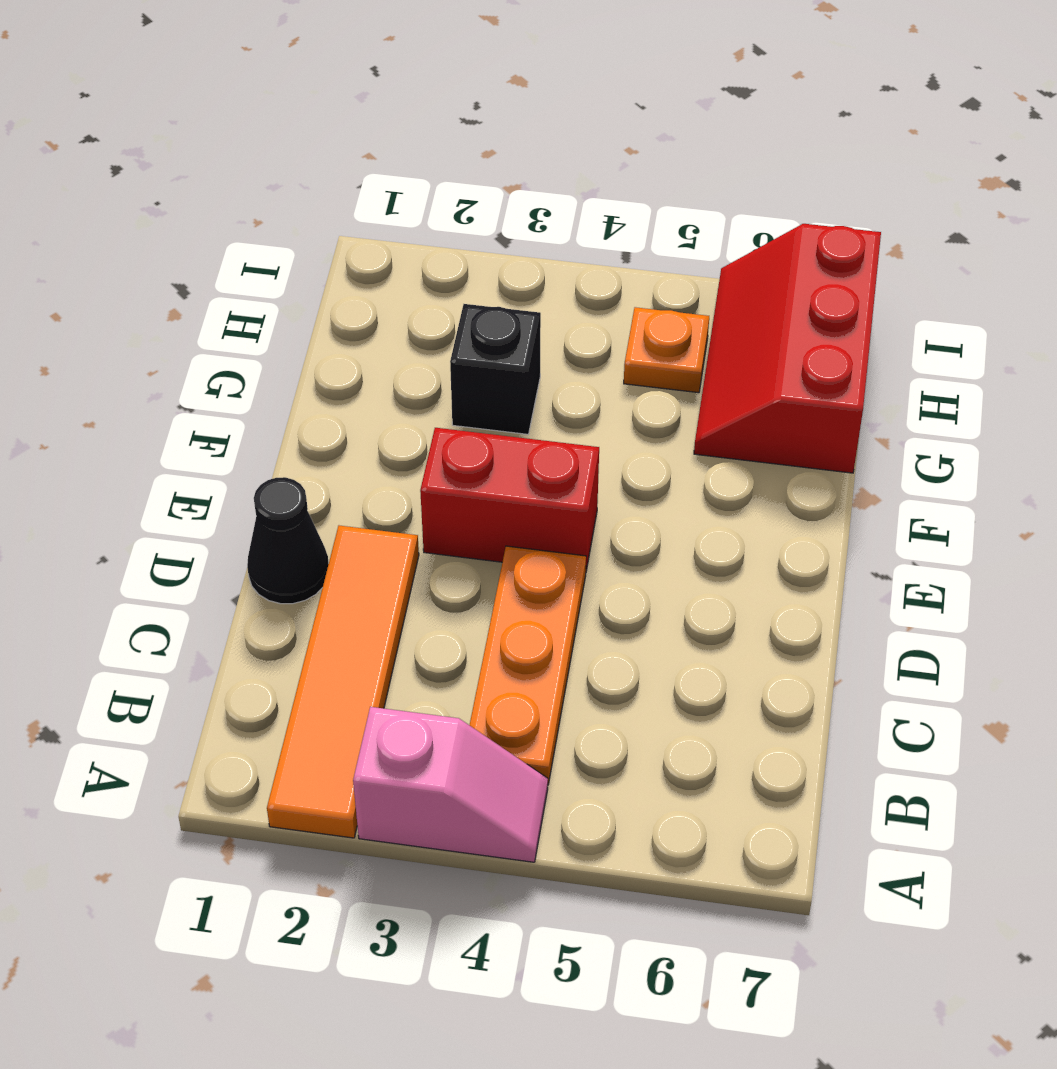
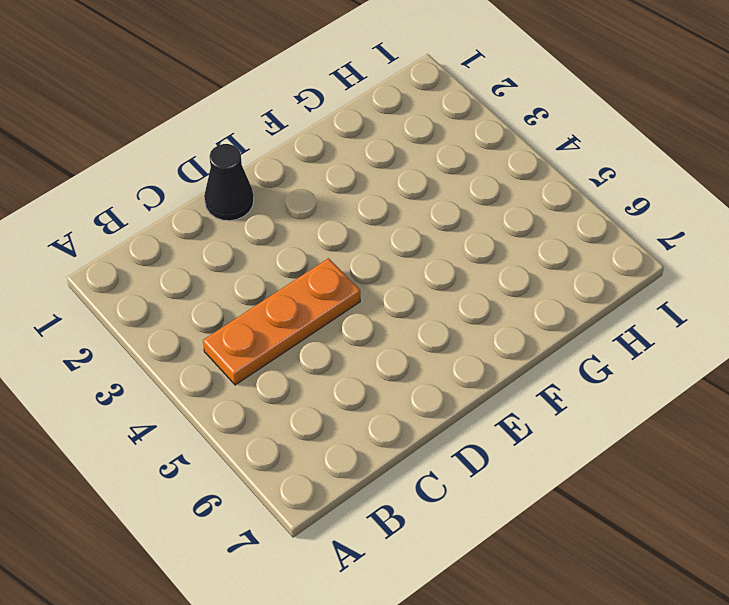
none -> orange 1x4 tile [267,526,419,838]
none -> pink 1x2 slope [353,707,548,862]

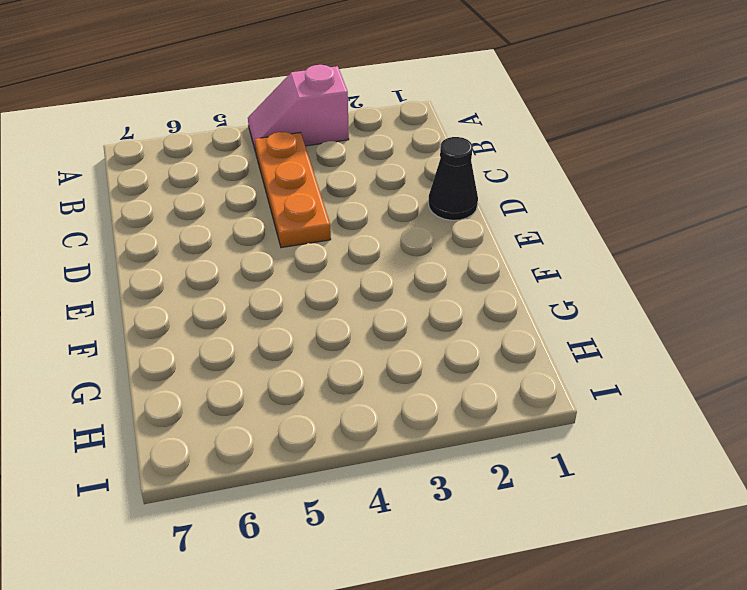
none -> orange 1x4 tile [267,526,419,838]
none -> red 1x2 brick [420,428,599,571]

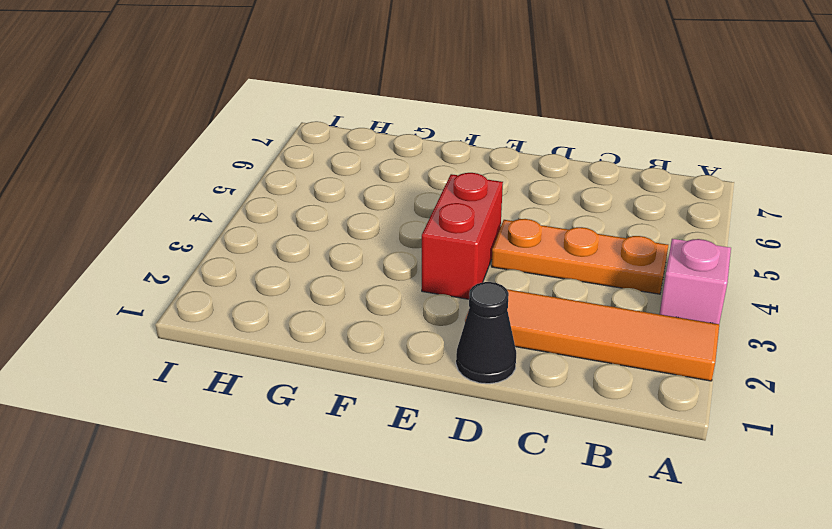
none -> black 1x1 brick [450,304,541,434]
none -> red 2x3 slope [694,224,881,473]

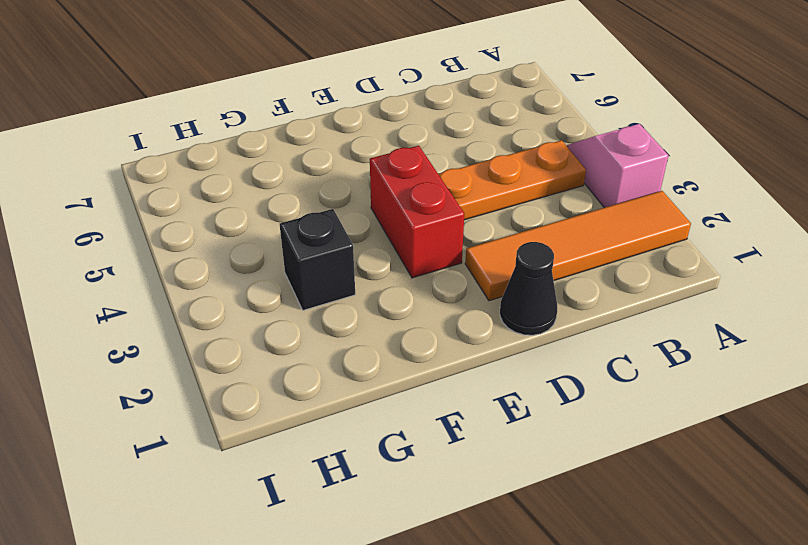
none -> red 2x3 slope [694,224,881,473]
none -> orange 1x1 plate [624,307,709,393]

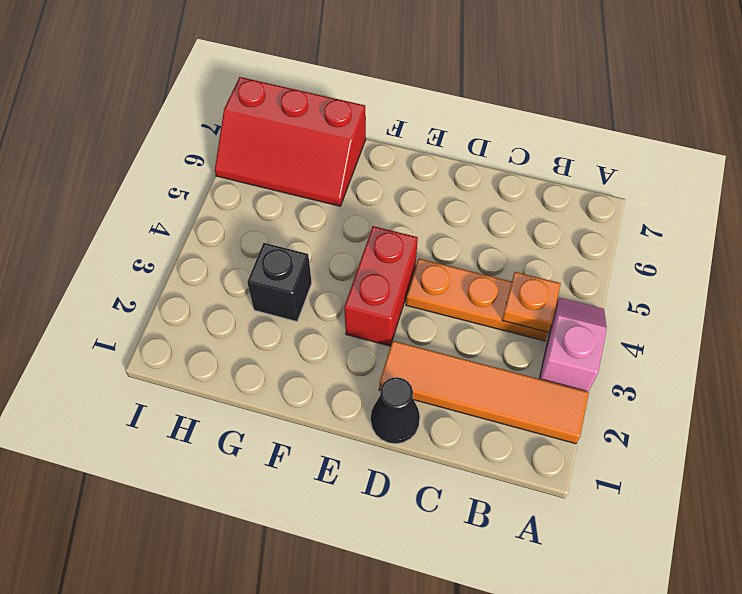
orange 1x1 plate [502,272,561,332] -> orange 1x1 plate moved to [624,307,709,393]

